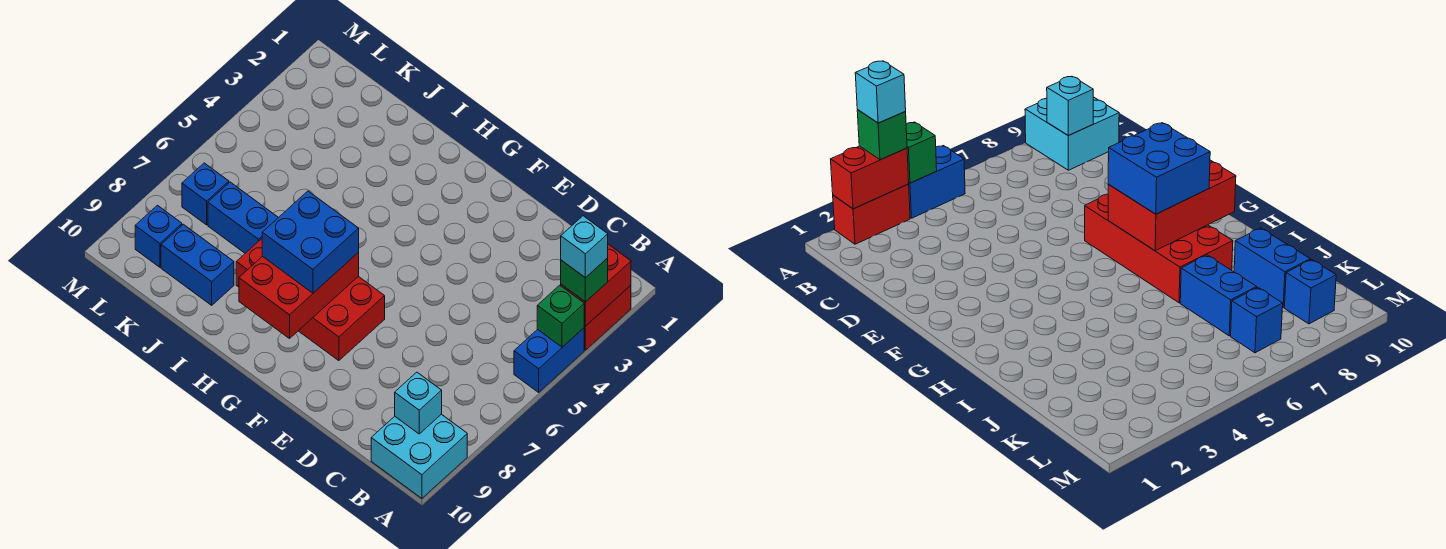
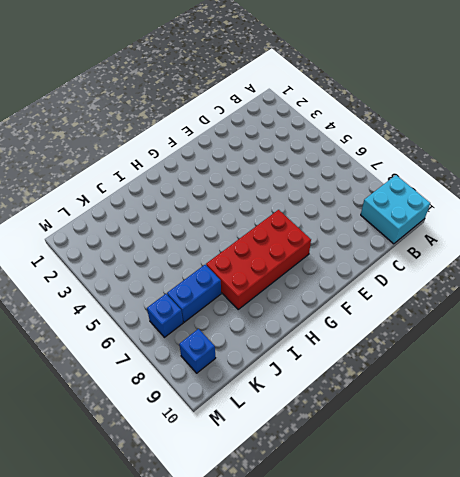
none -> red 1x2 brick [584,285,631,350]
none -> blue 1x2 brick [514,328,584,392]
none -> blue 1x2 brick [161,224,234,305]

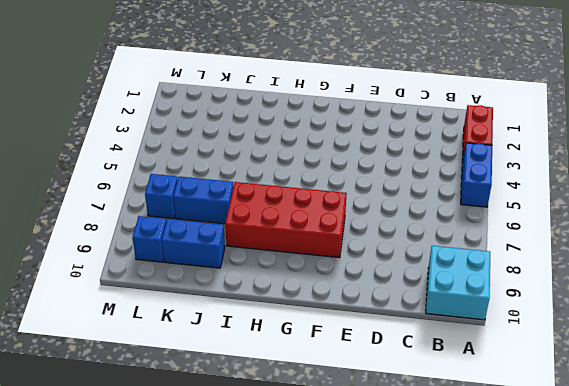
none -> red 1x2 brick [561,244,631,326]
none -> green 1x1 brick [537,285,584,347]
none -> cyan 1x1 brick [395,372,442,434]

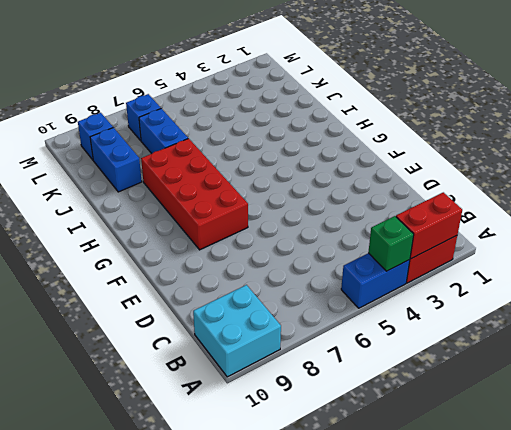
none -> cyan 1x1 brick [395,372,442,434]
none -> red 2x3 brick [239,253,359,338]
none -> green 1x1 brick [561,258,608,302]

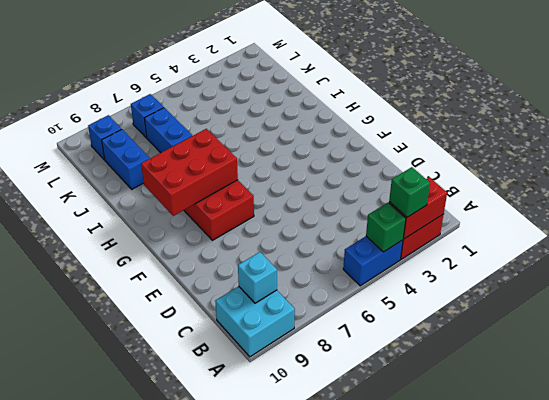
none -> blue 2x2 brick [262,191,359,293]
none -> cyan 1x1 brick [561,216,608,278]

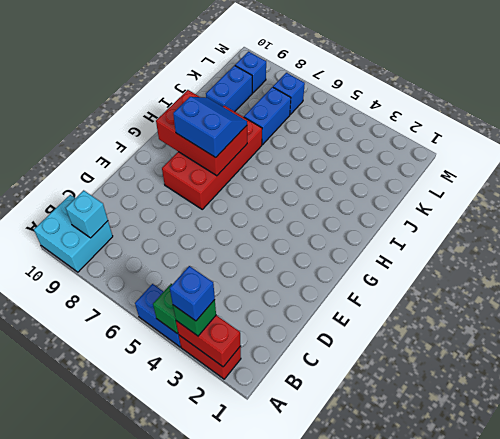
blue 1x1 brick [170,266,215,321] -> cyan 1x1 brick [561,216,608,278]
blue 2x2 slope [173,97,247,157] -> blue 2x2 brick [262,191,359,293]

